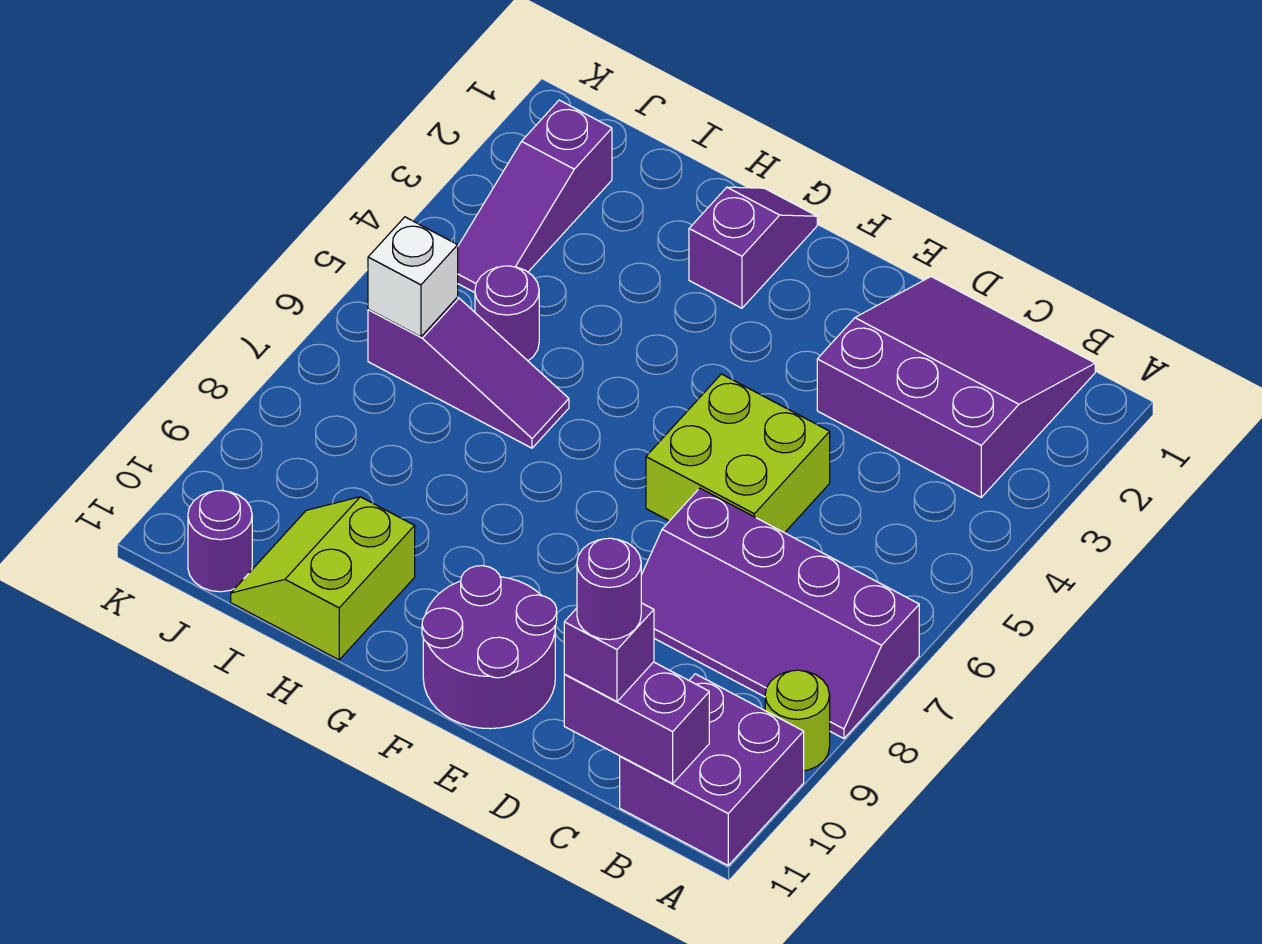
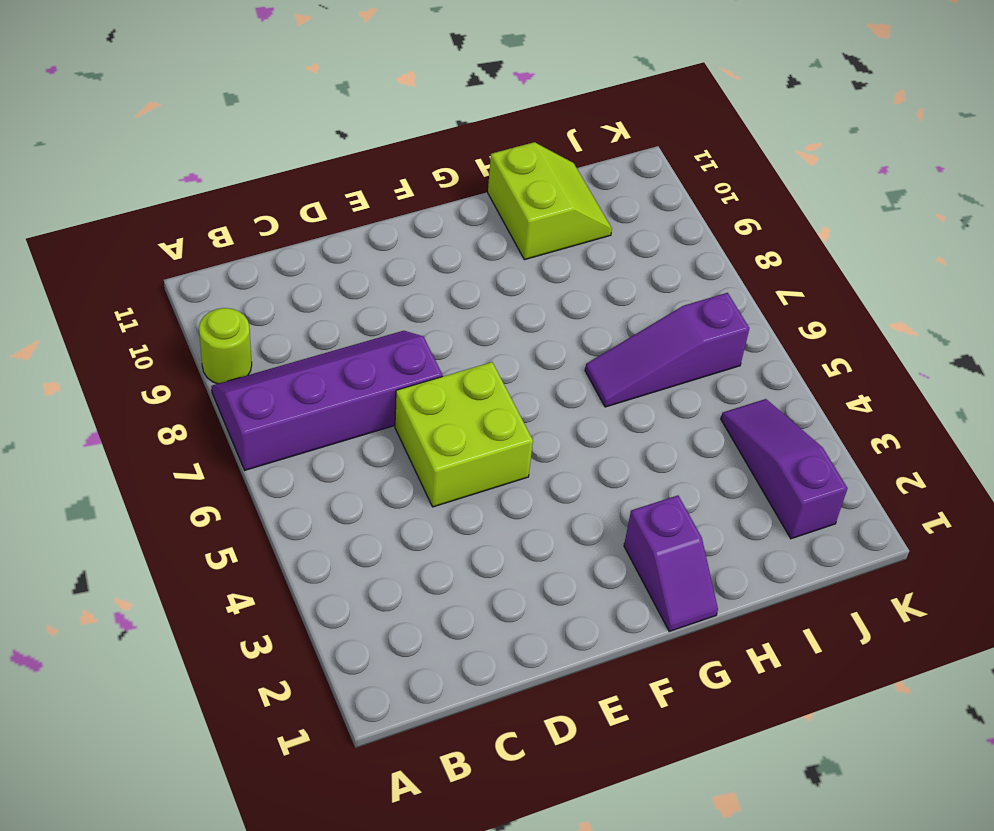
none -> purple 2x2 brick [620,674,804,865]
none -> purple 3x3 slope [817,277,1095,497]
none -> purple 2x2 round brick [422,566,557,729]

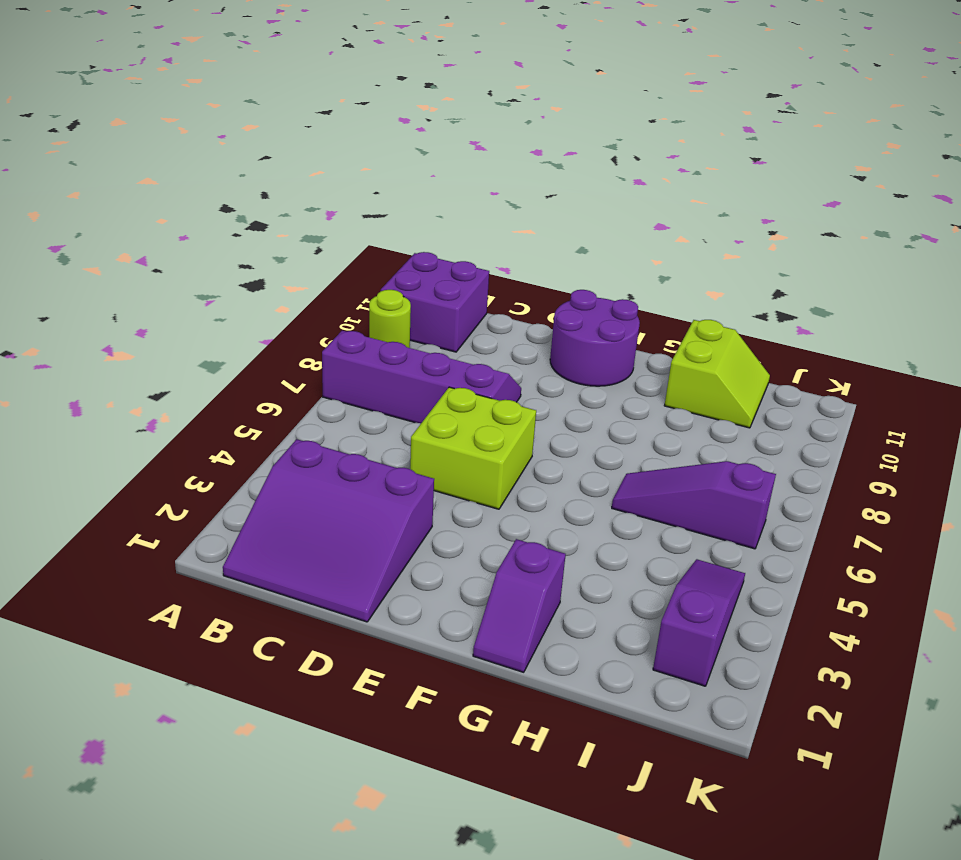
none -> purple 1x1 round brick [475,266,539,361]
none -> purple 1x1 round brick [188,490,252,592]
none -> purple 1x2 brick [564,662,709,784]

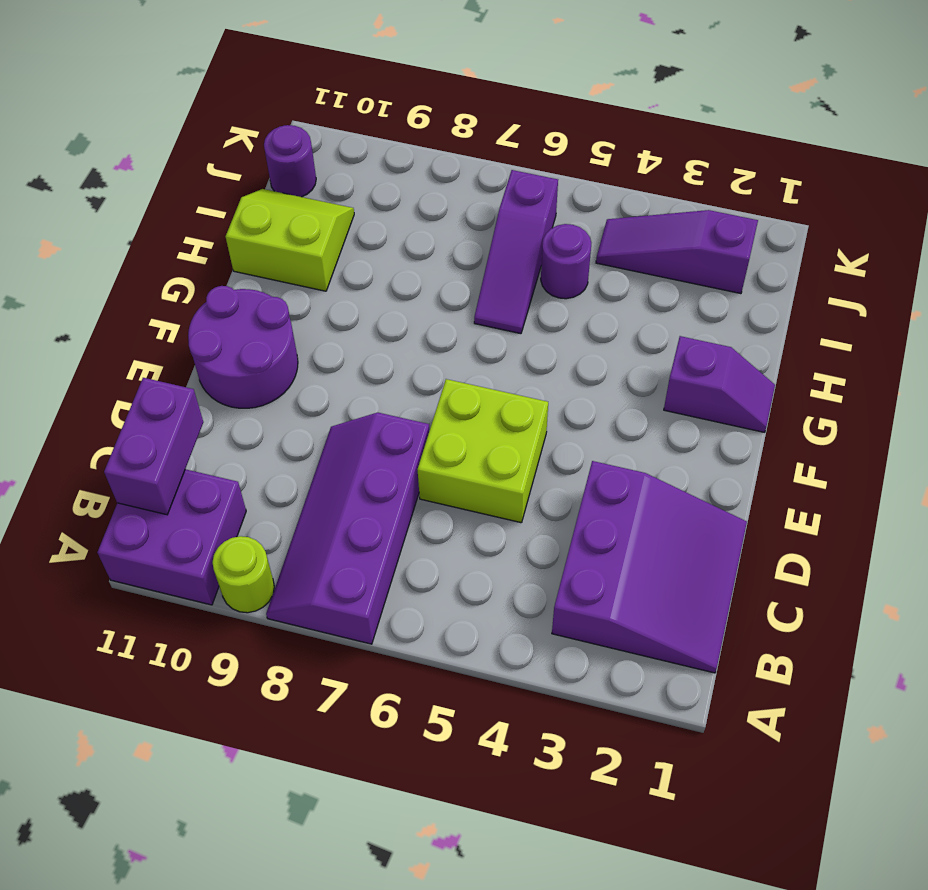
none -> white 1x1 brick [368,217,458,337]
none -> purple 1x1 brick [564,603,654,701]
none -> purple 1x1 round brick [577,538,641,640]

